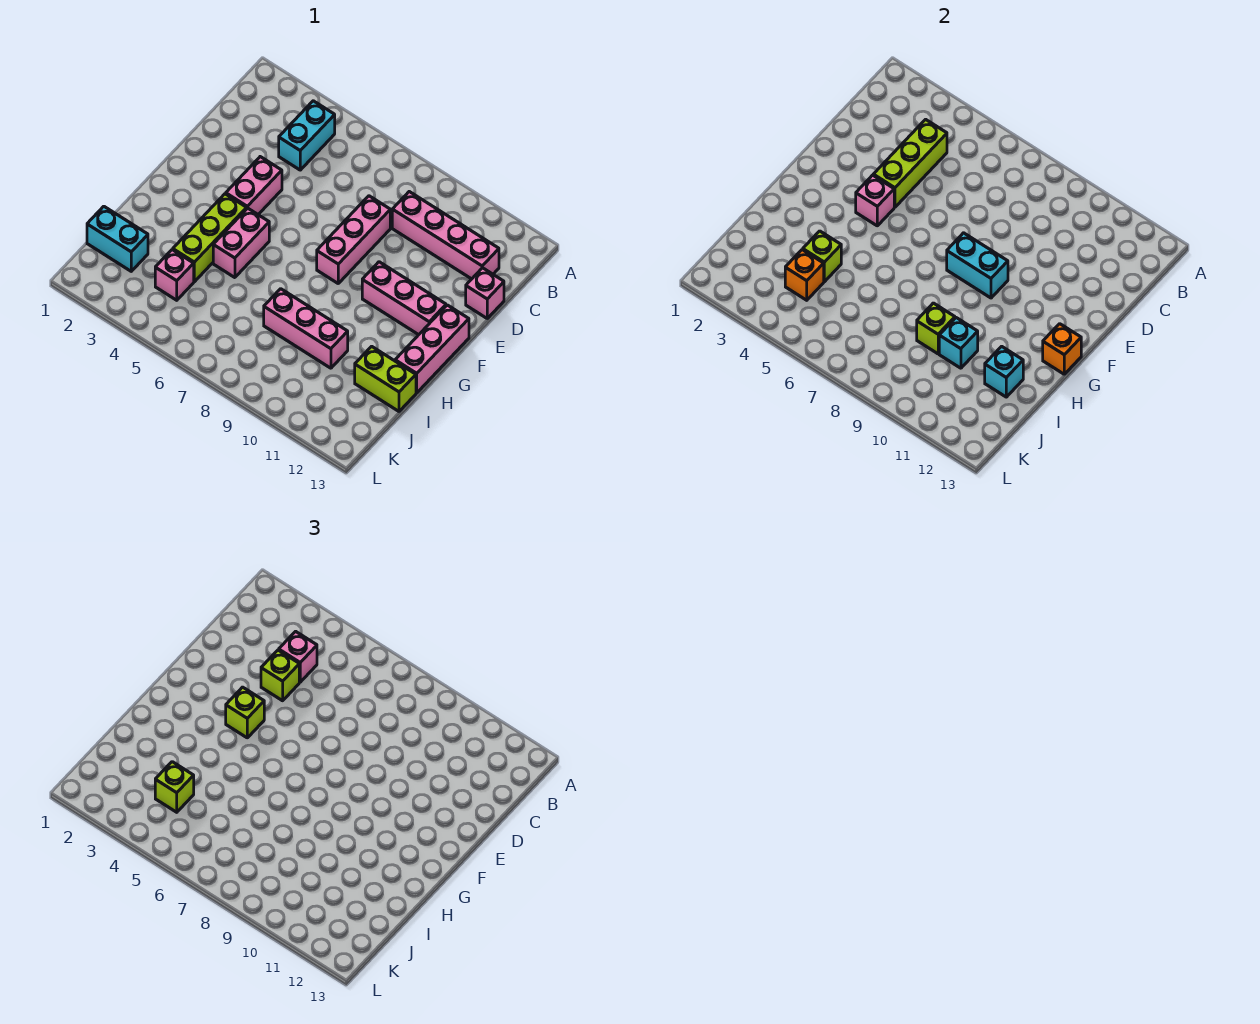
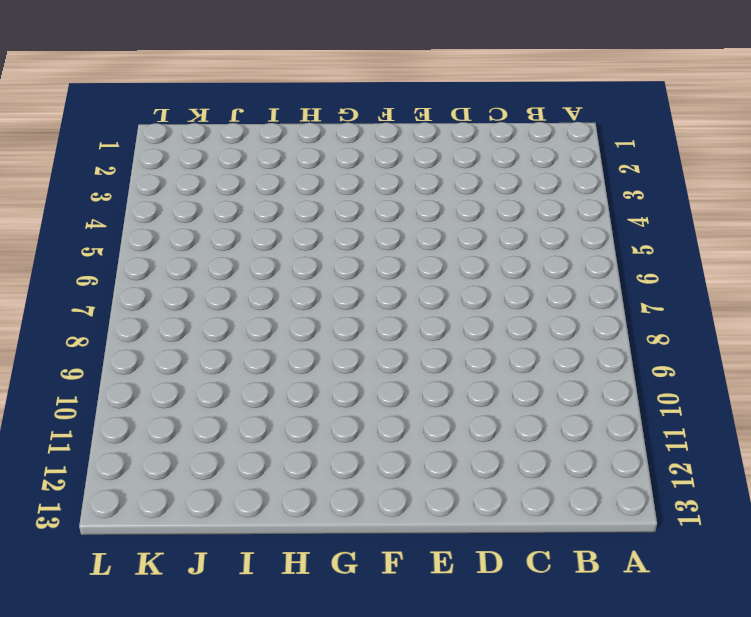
none -> cyan 1x2 brick [279,101,335,170]
none -> pink 1x4 brick [392,192,499,279]
none -> pink 1x3 brick [317,196,390,283]

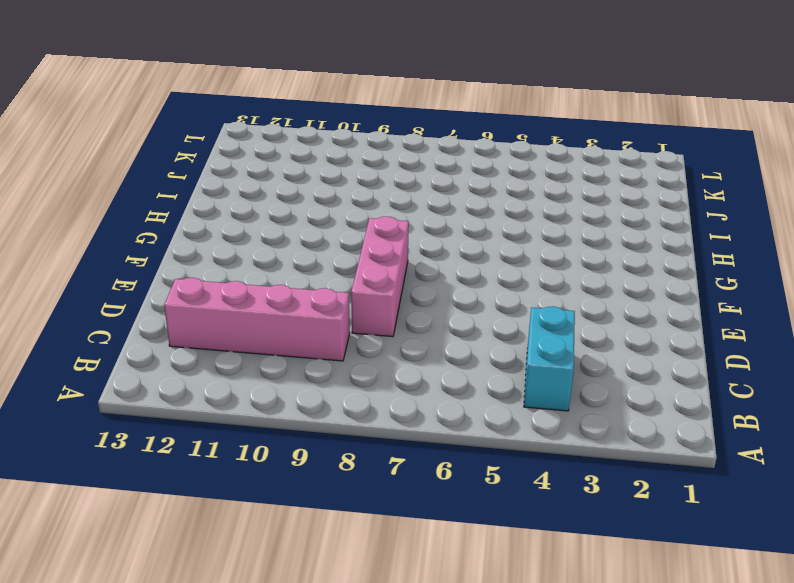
none -> pink 1x1 brick [466,268,504,318]
none -> pink 1x2 brick [226,157,282,214]
none -> pink 1x3 brick [362,262,446,335]

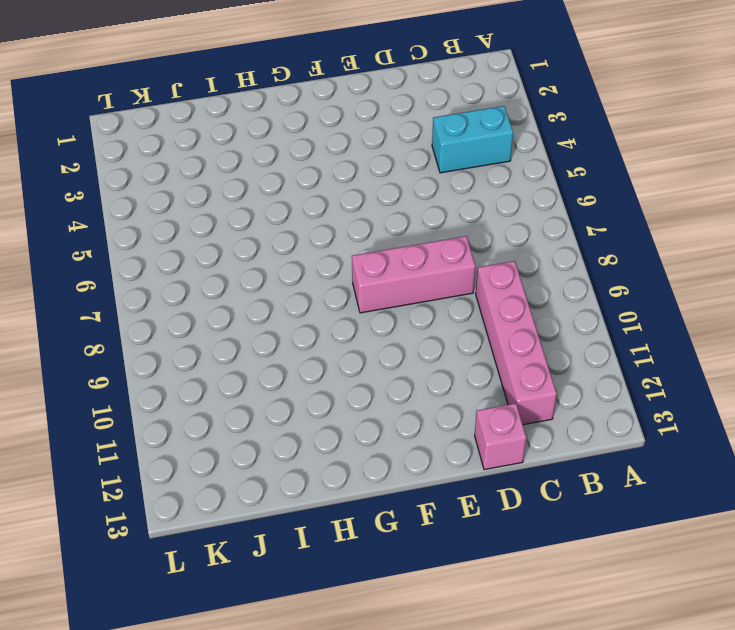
none -> pink 1x2 brick [226,157,282,214]
none -> pink 1x3 brick [362,262,446,335]
none -> pink 1x3 brick [395,305,469,393]

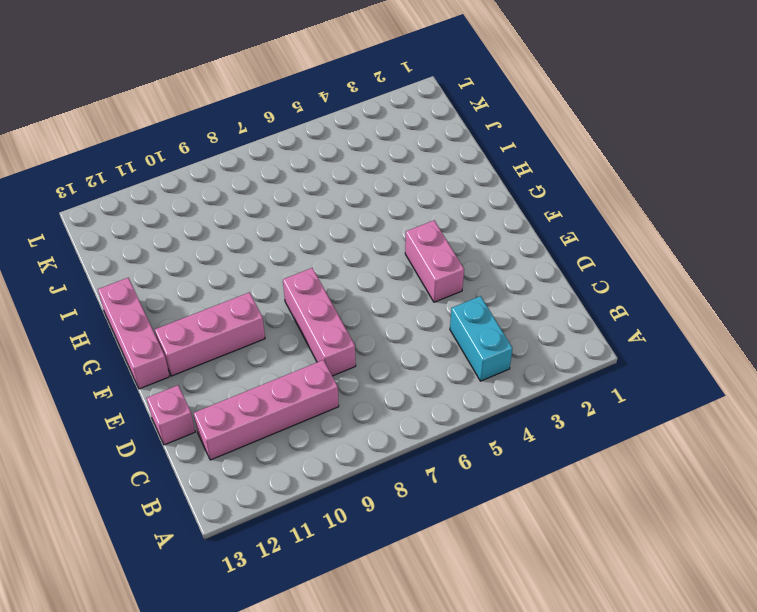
none -> lime 1x3 brick [173,194,247,282]
none -> pink 1x2 brick [213,208,269,278]
none -> pink 1x3 brick [264,289,348,368]

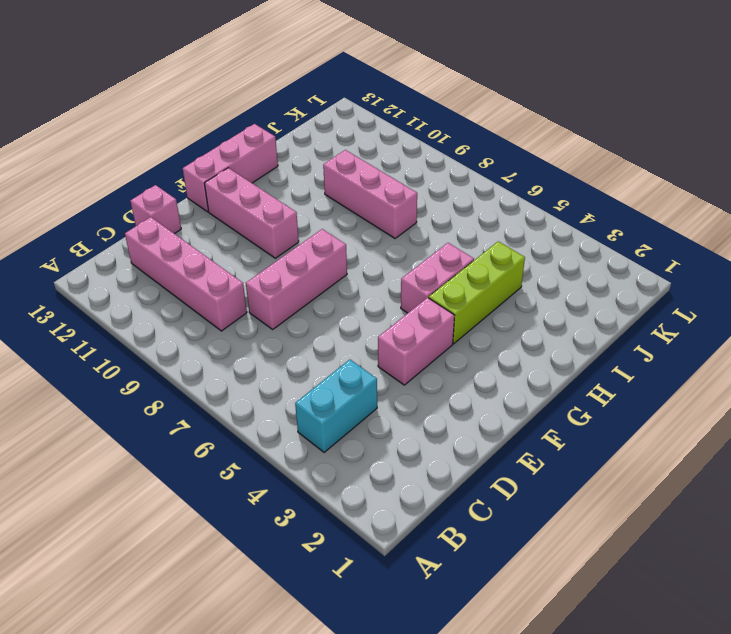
none -> lime 1x2 brick [355,346,416,411]
none -> cyan 1x2 brick [87,206,148,271]
none -> pink 1x1 brick [155,250,194,300]

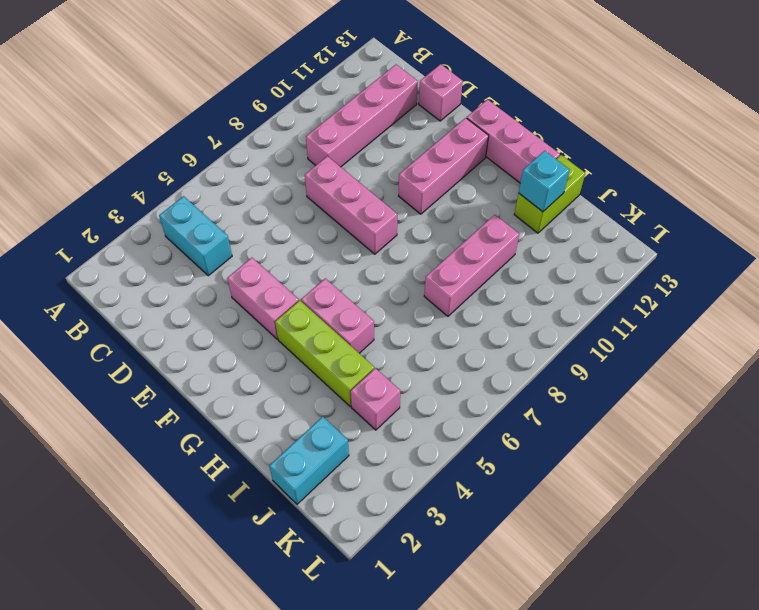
none -> lime 1x3 brick [873,119,947,207]
none -> pink 1x1 brick [856,175,894,226]
none -> cyan 1x2 brick [947,233,1008,298]

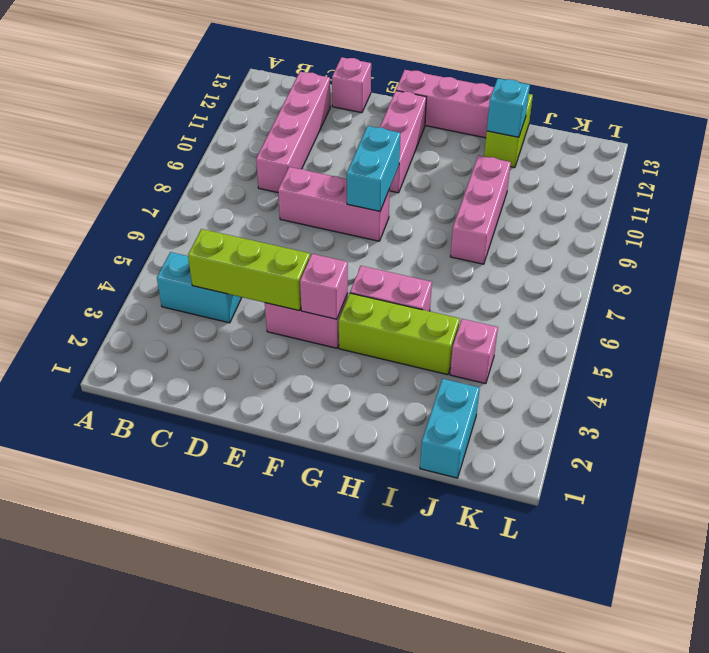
none -> orange 1x1 brick [1043,324,1081,374]
none -> lime 1x1 brick [803,231,841,282]
none -> lime 1x1 brick [917,303,955,354]

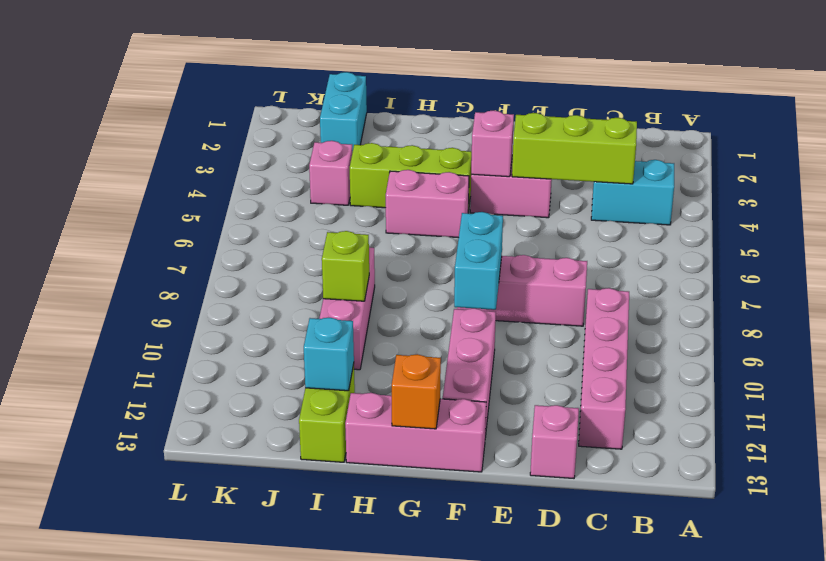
none -> lime 1x1 brick [803,231,841,282]
none -> cyan 1x1 brick [939,318,978,368]
none -> orange 1x1 brick [785,250,824,300]

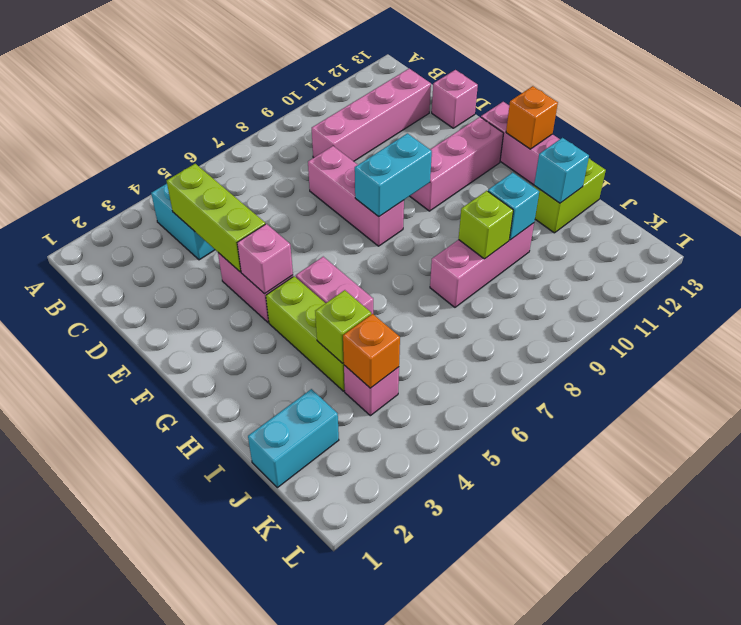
none -> pink 1x1 brick [279,631,317,682]
none -> lime 1x1 brick [261,650,299,701]
none -> lime 1x1 brick [226,687,264,738]

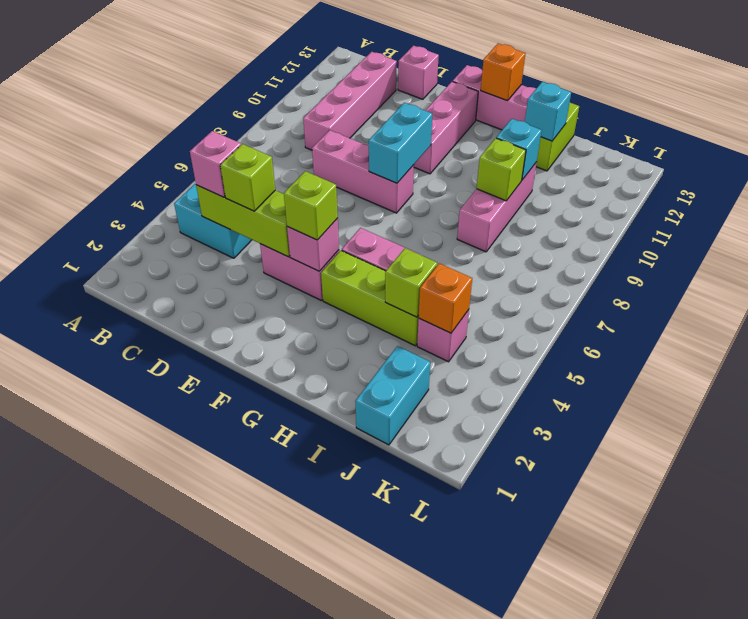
none -> lime 1x1 brick [155,762,194,812]

